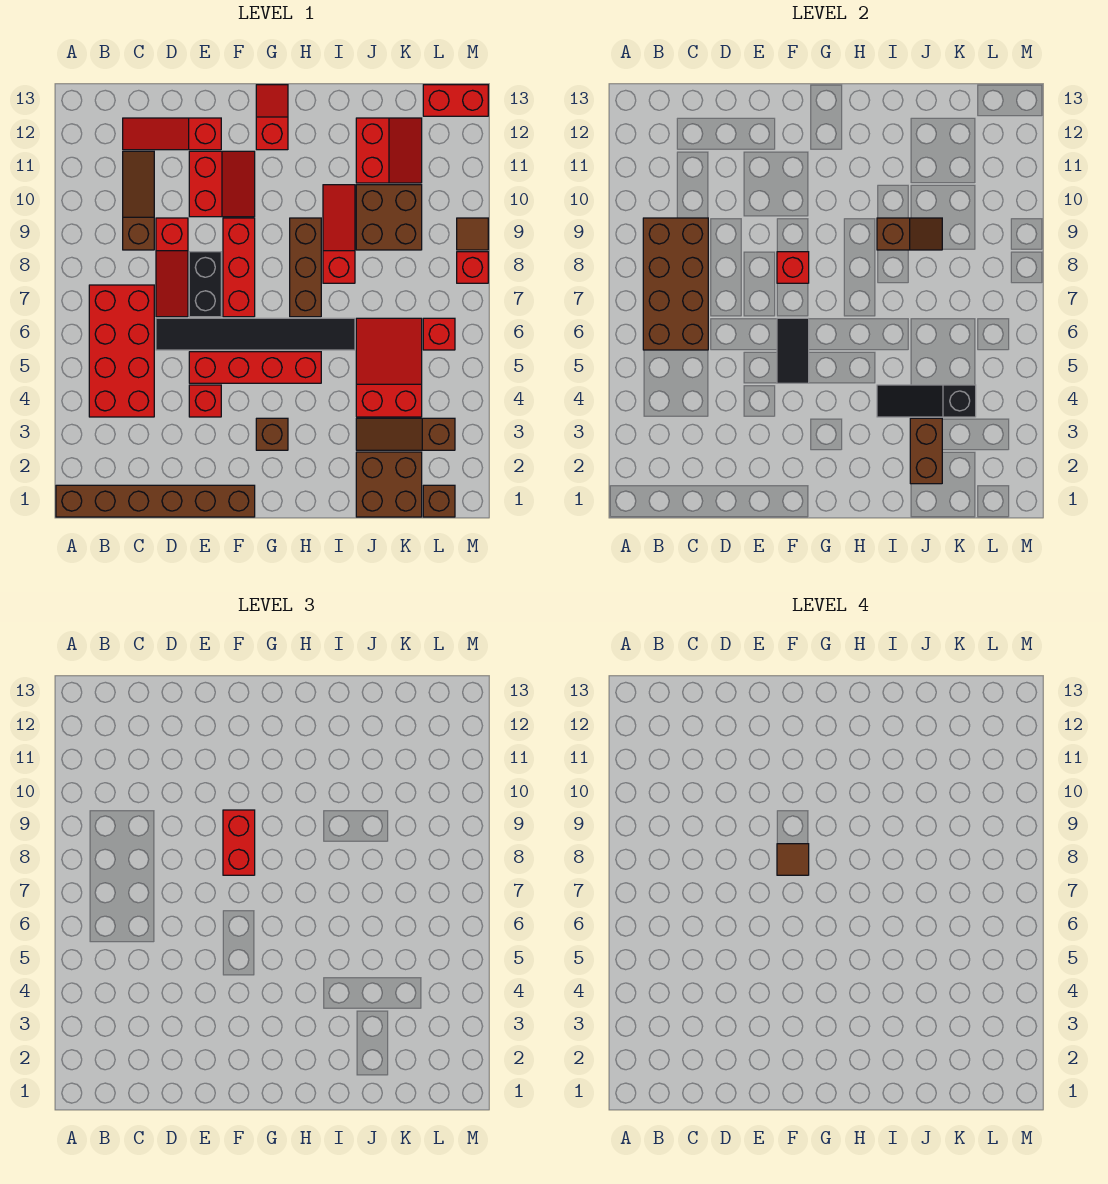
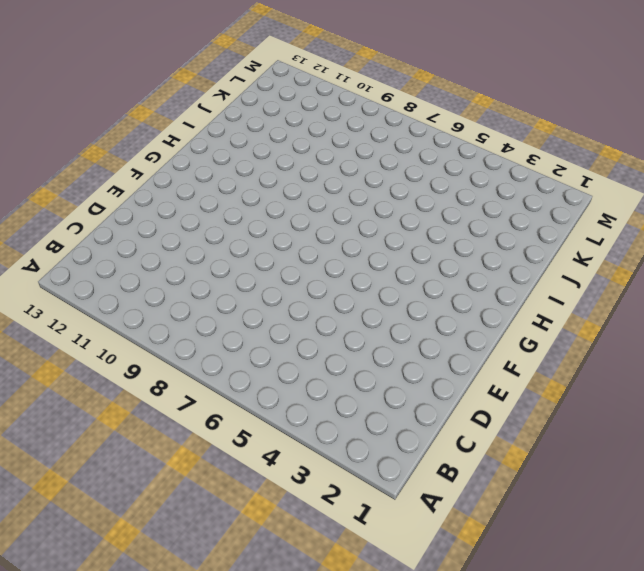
none -> brown 1x6 brick [56,485,255,517]
none -> red 2x4 brick [89,285,154,417]
none -> brown 1x3 slope [123,151,154,250]
none -> red 1x3 slope [123,118,221,150]

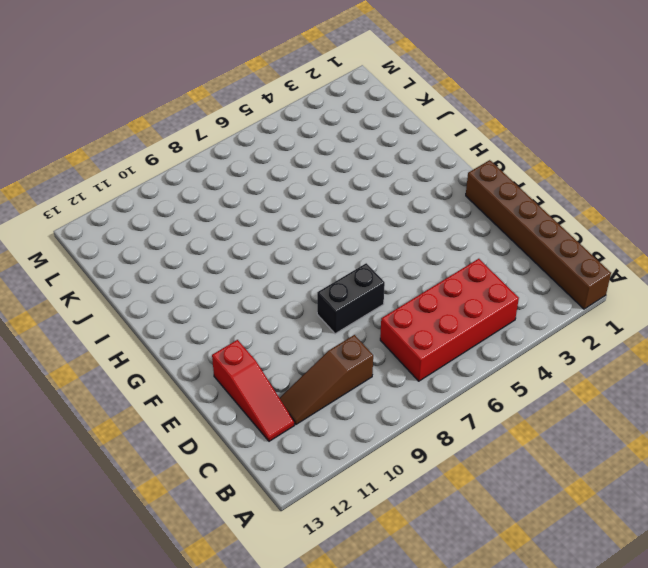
none -> black 1x6 tile [156,318,355,350]
none -> red 1x3 slope [156,218,188,317]
none -> red 1x1 brick [189,385,221,417]
none -> red 1x4 brick [189,352,321,383]

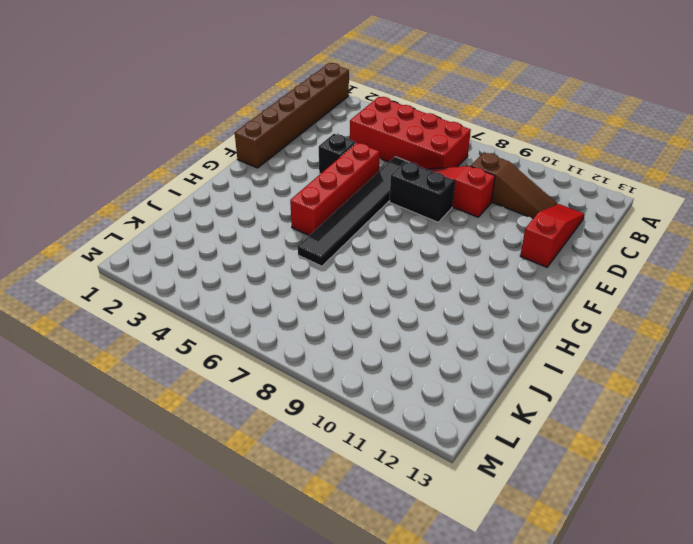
black 1x1 brick [319,134,356,174] -> red 1x1 brick [189,385,221,417]
none -> red 2x2 slope [189,151,255,217]
none -> red 1x3 brick [223,218,255,317]
none -> brown 1x1 brick [256,418,288,450]
none -> red 1x2 slope [256,85,288,150]

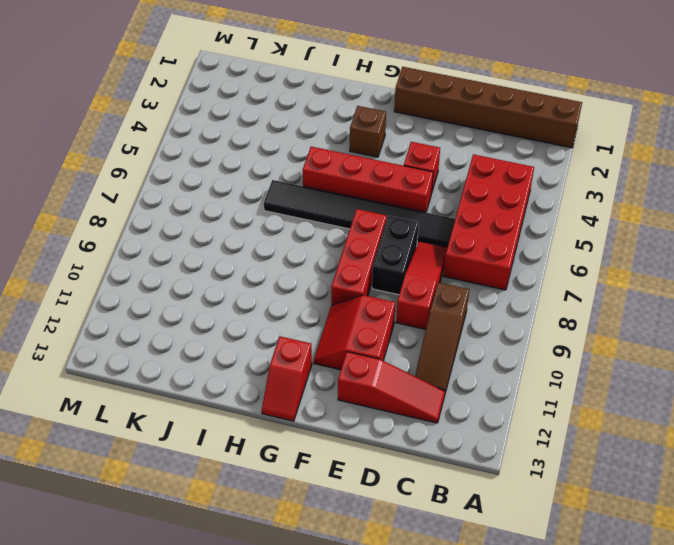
none -> brown 1x3 brick [290,218,321,317]
none -> red 1x3 slope [323,185,355,283]
none -> brown 2x2 brick [356,452,422,517]
none -> brown 1x3 slope [356,418,455,450]

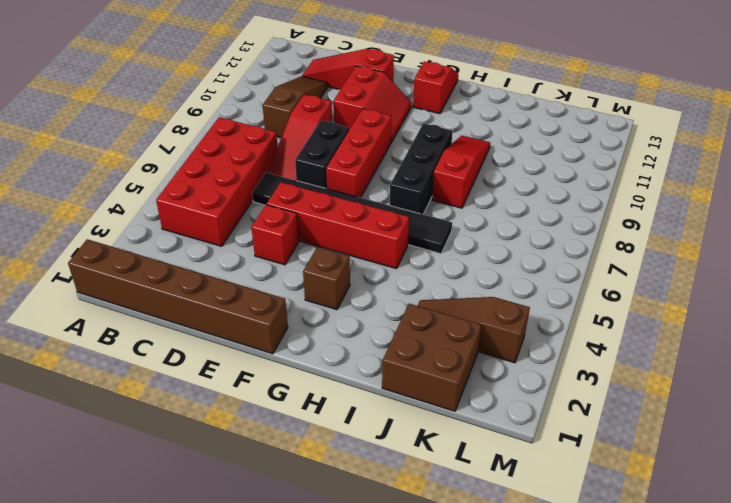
black 1x3 brick [390,123,453,214] -> brown 1x3 brick [290,218,321,317]
none -> red 2x3 slope [356,318,422,417]
none -> brown 2x2 brick [356,185,422,250]
none -> red 2x2 slope [356,118,422,183]
none -> brown 1x1 brick [423,485,455,517]

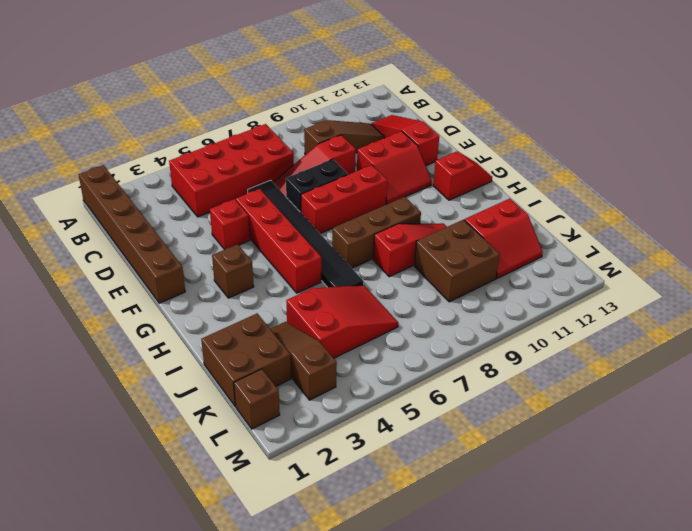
none -> red 1x1 brick [423,318,455,350]
none -> red 1x2 brick [423,85,488,116]
none -> red 1x1 brick [457,252,488,283]
none -> brown 1x1 tile [457,218,488,250]

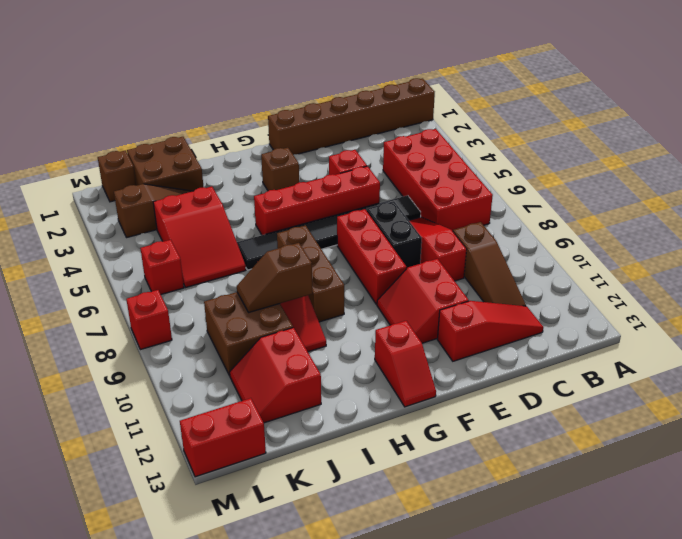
none -> brown 1x1 tile [457,218,488,250]
none -> brown 2x4 brick [643,218,708,350]
none -> black 1x2 tile [777,318,809,383]
none -> red 1x1 brick [777,252,809,283]

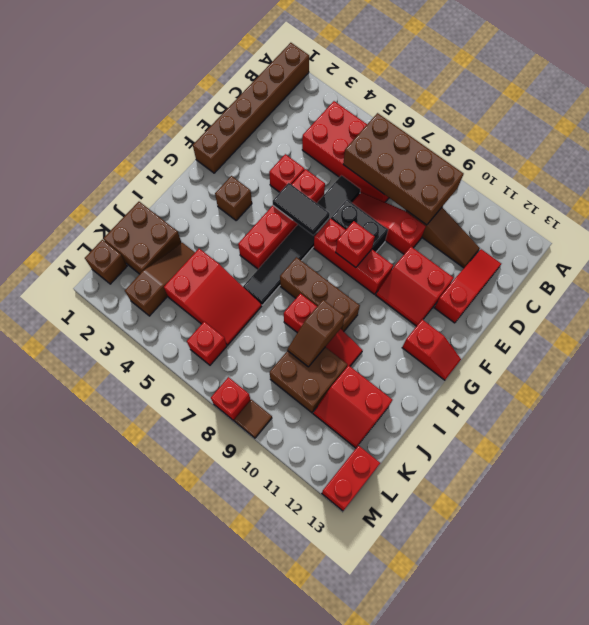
none -> black 1x3 slope [877,385,976,417]
none -> brown 1x2 brick [910,418,942,484]
none -> red 1x2 brick [223,810,255,875]
none -> brown 1x1 tile [777,844,809,875]

